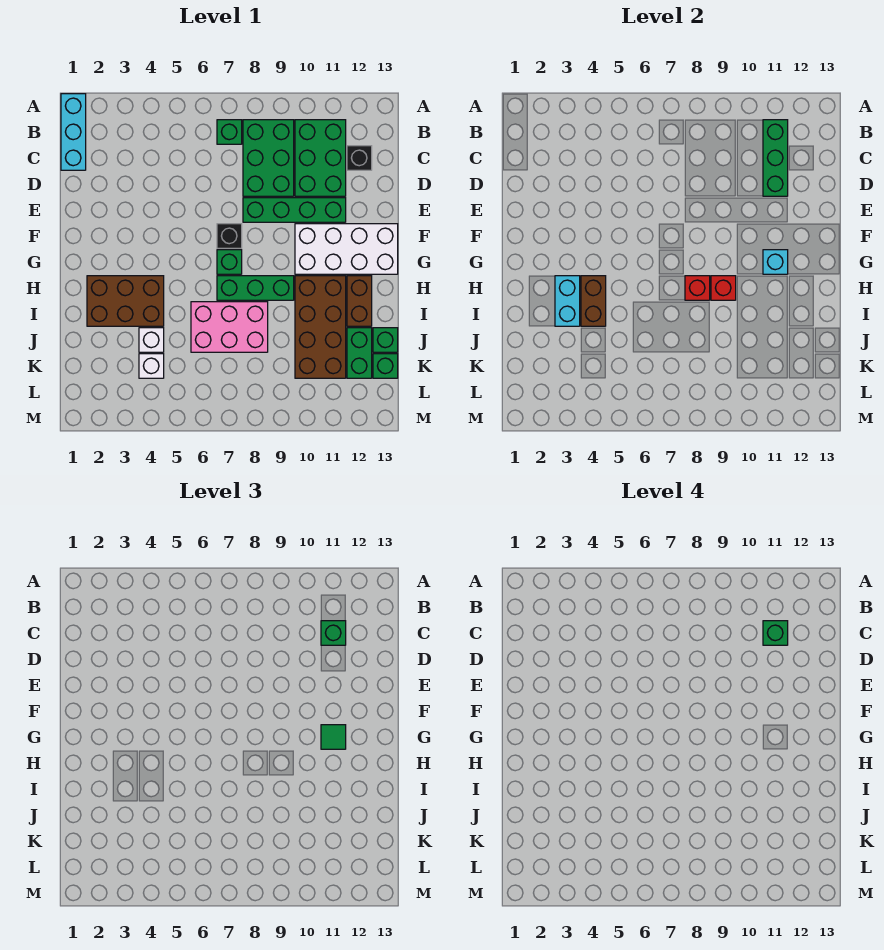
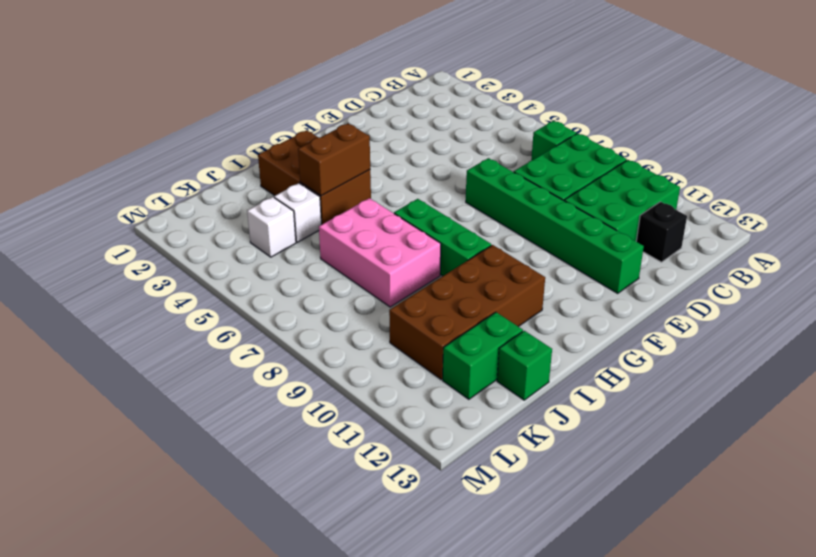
green 1x6 brick [466,158,644,293] -> green 1x4 brick [243,198,346,222]
none -> cyan 1x3 brick [61,94,86,170]
none -> black 1x1 brick [217,224,242,248]
none -> white 2x4 brick [295,224,398,274]

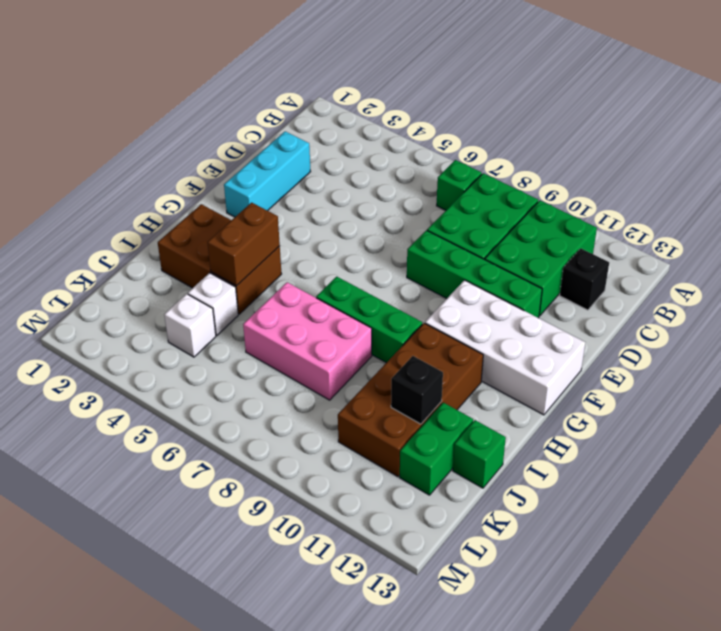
cyan 1x3 brick [224,131,311,217] -> cyan 1x3 brick moved to [61,94,86,170]
black 1x1 brick [391,356,443,424] -> black 1x1 brick moved to [217,224,242,248]
none -> green 1x1 brick [217,250,242,274]
none -> brown 1x2 brick [347,276,372,326]
none -> green 1x1 brick [373,354,398,378]

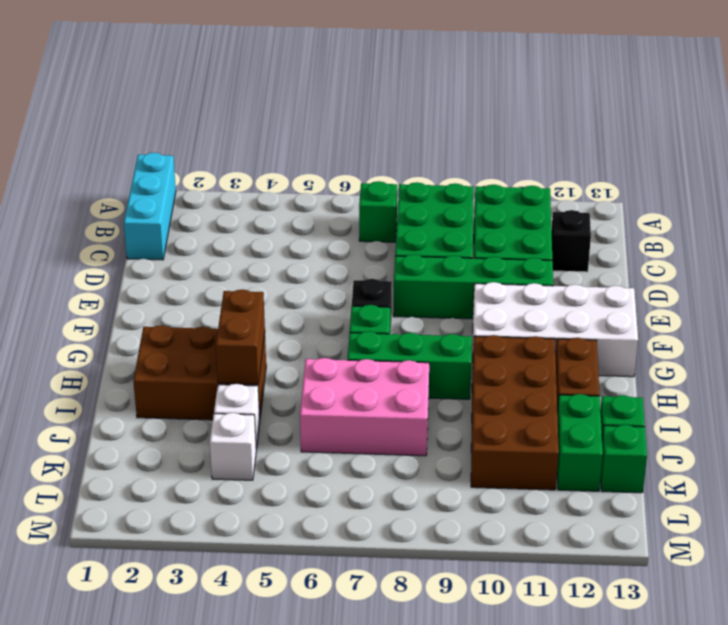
none -> green 1x3 brick [763,120,788,196]
none -> cyan 1x1 brick [763,250,788,274]
none -> cyan 1x2 brick [555,276,580,326]

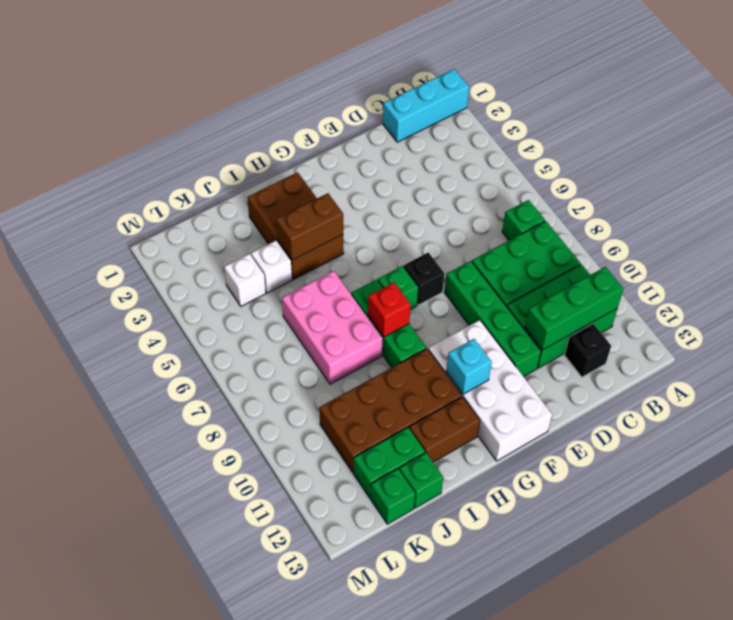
none -> cyan 1x2 brick [555,276,580,326]
none -> red 1x1 brick [711,276,736,300]
none -> green 1x1 brick [321,621,346,645]

